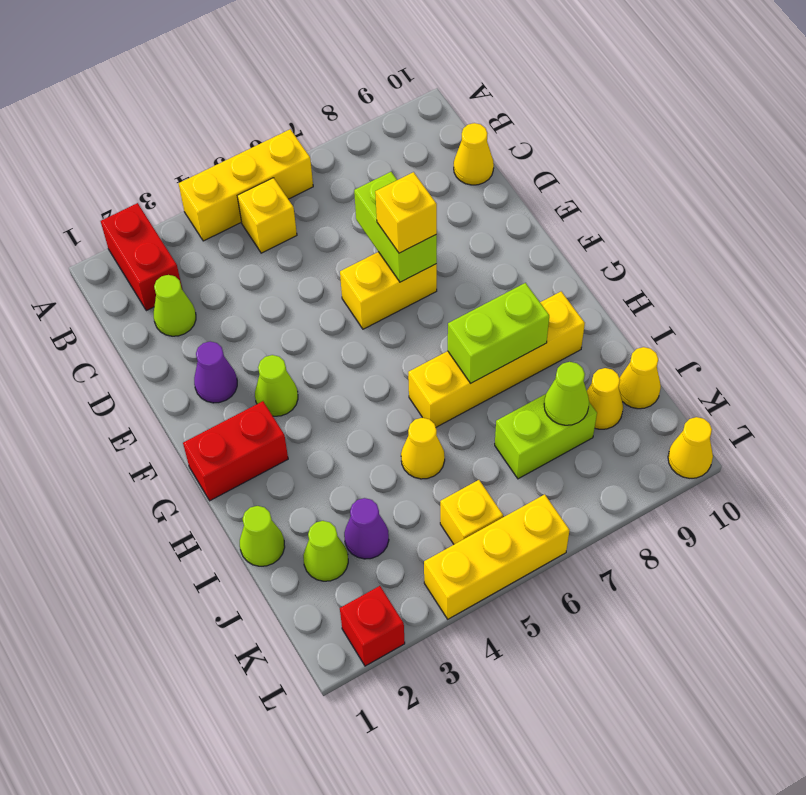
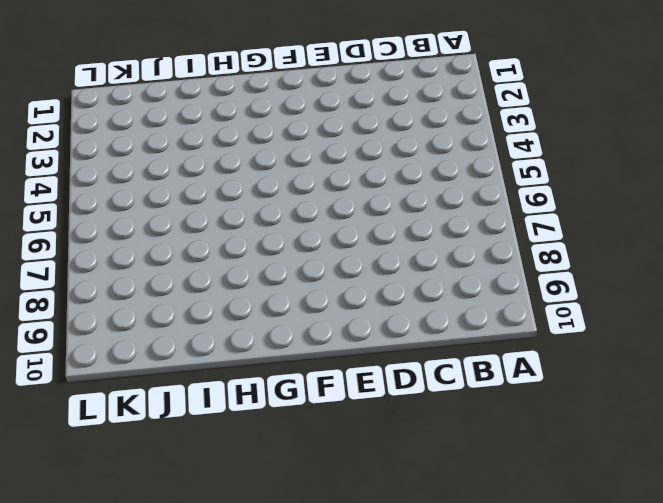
none -> red 1x2 brick [101,203,183,311]
none -> yellow 1x3 brick [179,129,313,241]
none -> yellow 1x1 brick [237,178,297,253]

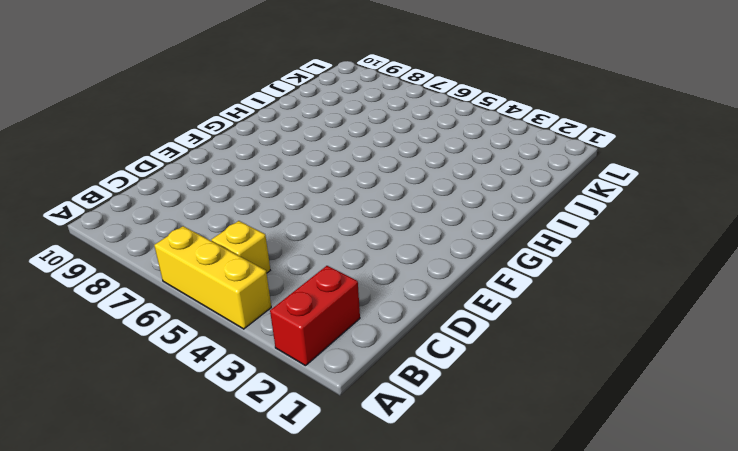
none -> lime 1x1 cone [154,275,196,336]
none -> yellow 1x1 cone [454,123,494,185]
none -> purple 1x1 cone [194,342,237,403]

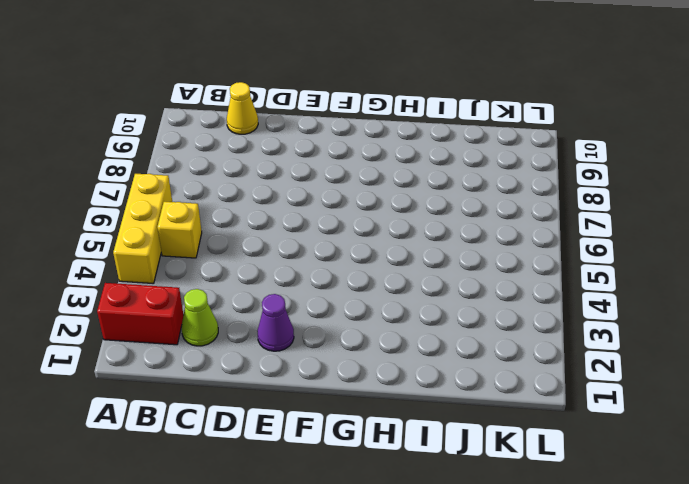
none -> yellow 1x2 brick [340,252,437,329]
none -> lime 1x1 cone [255,355,298,416]
none -> red 1x2 brick [183,401,288,501]

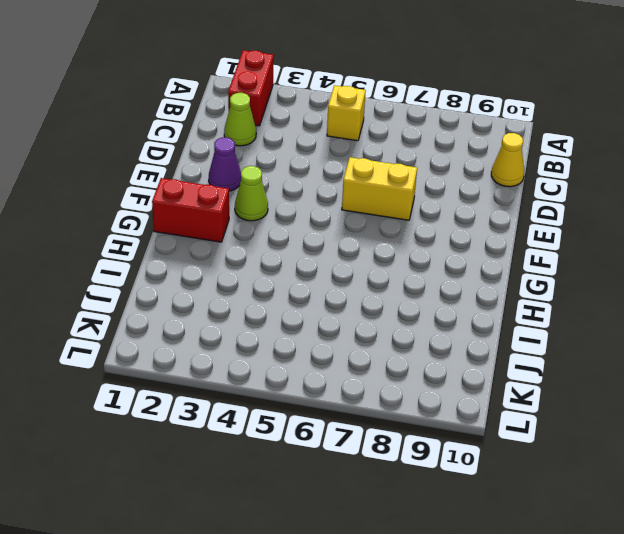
none -> yellow 1x3 brick [179,129,313,241]
none -> yellow 1x4 brick [408,292,585,427]
none -> lime 1x1 cone [240,506,285,566]

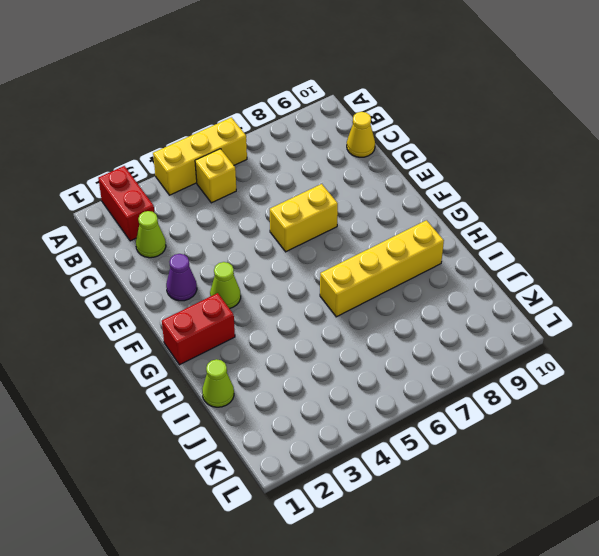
none -> yellow 1x1 cone [401,418,445,479]
none -> lime 1x1 cone [303,521,348,581]
none -> purple 1x1 cone [344,498,389,559]

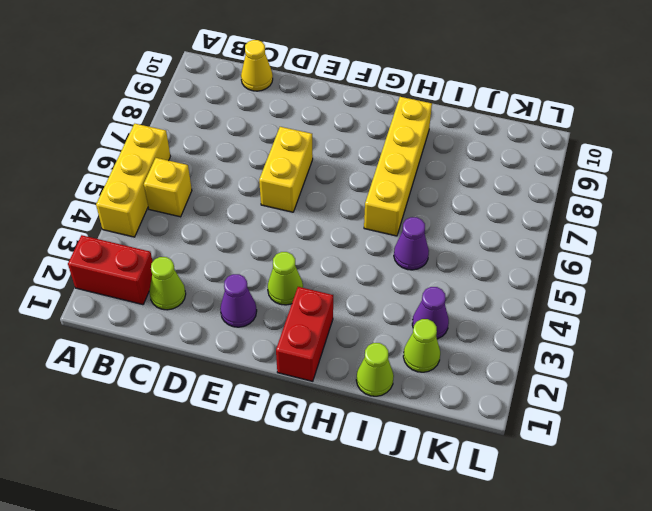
purple 1x1 cone [394,217,429,270] -> yellow 1x1 cone [401,418,445,479]
none -> lime 1x2 brick [495,394,597,479]
none -> yellow 1x1 cone [587,368,623,429]
none -> yellow 1x1 cone [619,347,661,409]

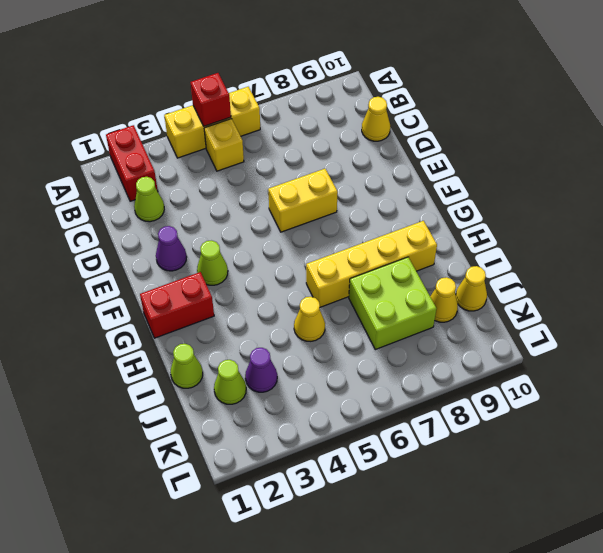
red 1x1 brick [191,73,231,126] -> red 1x1 brick moved to [340,586,405,666]
lime 2x2 brick [349,257,437,350] -> lime 1x2 brick [495,394,597,479]
none -> yellow 1x1 brick [440,480,503,544]
none -> yellow 1x3 brick [424,494,570,619]
none -> yellow 1x1 cone [668,417,713,478]

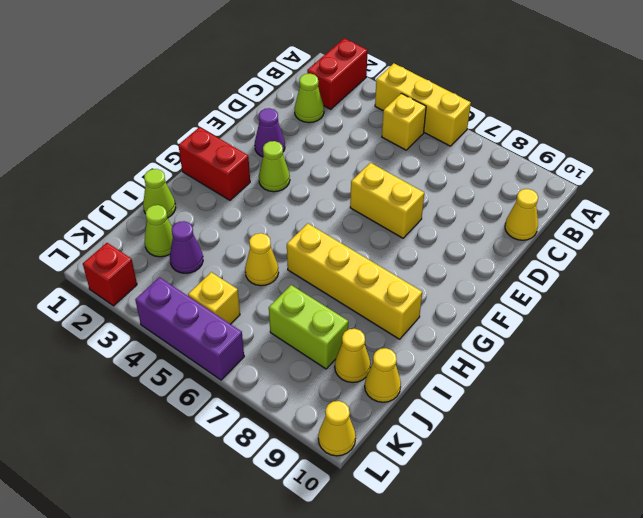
purple 1x3 brick [135,277,244,380] -> yellow 1x3 brick [424,494,570,619]
none -> lime 1x2 brick [354,172,437,282]
none -> lime 1x2 brick [448,283,549,383]
none -> lime 1x1 cone [544,362,589,425]

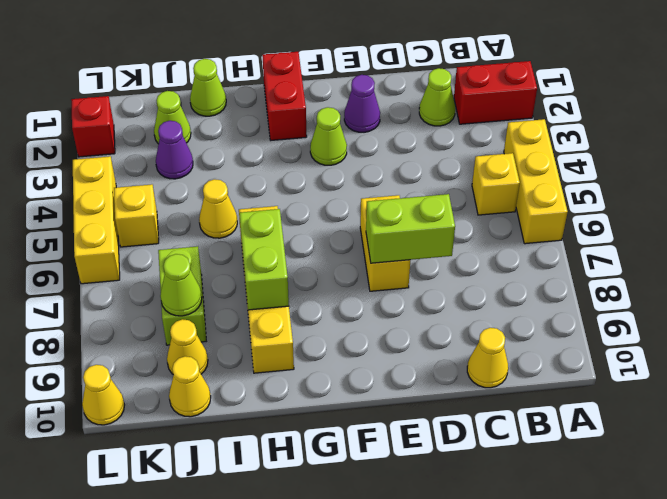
none -> yellow 1x1 brick [375,172,437,253]

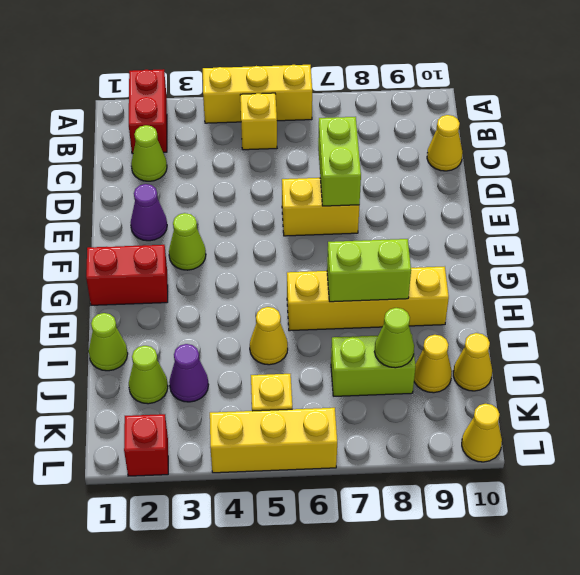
none -> yellow 1x1 brick [375,172,437,253]

